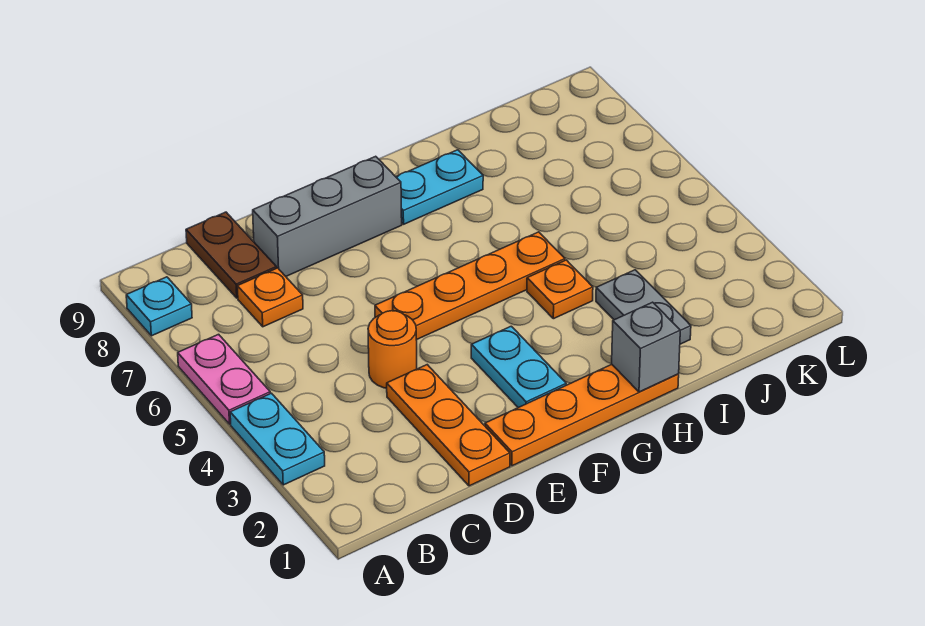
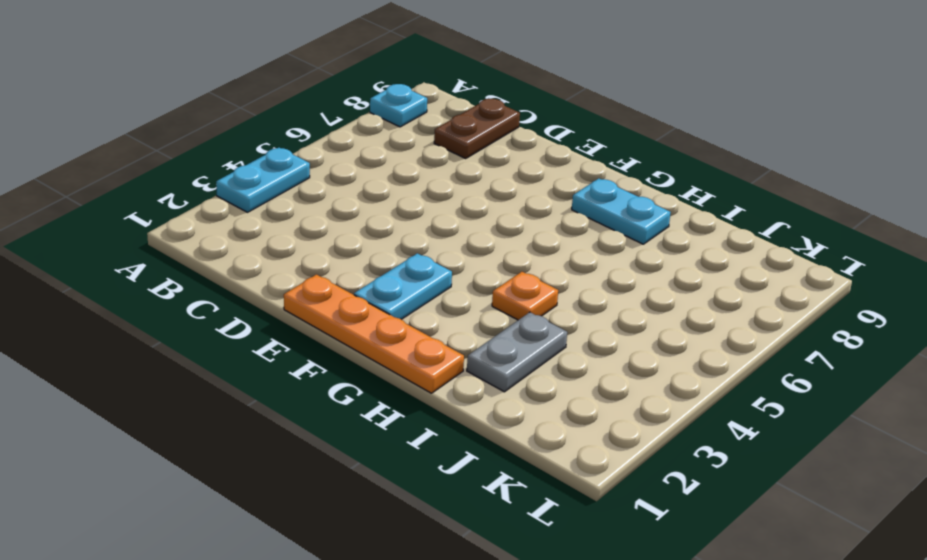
none -> pink 1x2 plate [178,334,270,424]
none -> orange 1x1 plate [237,268,303,327]
none -> orange 1x3 plate [387,365,510,486]

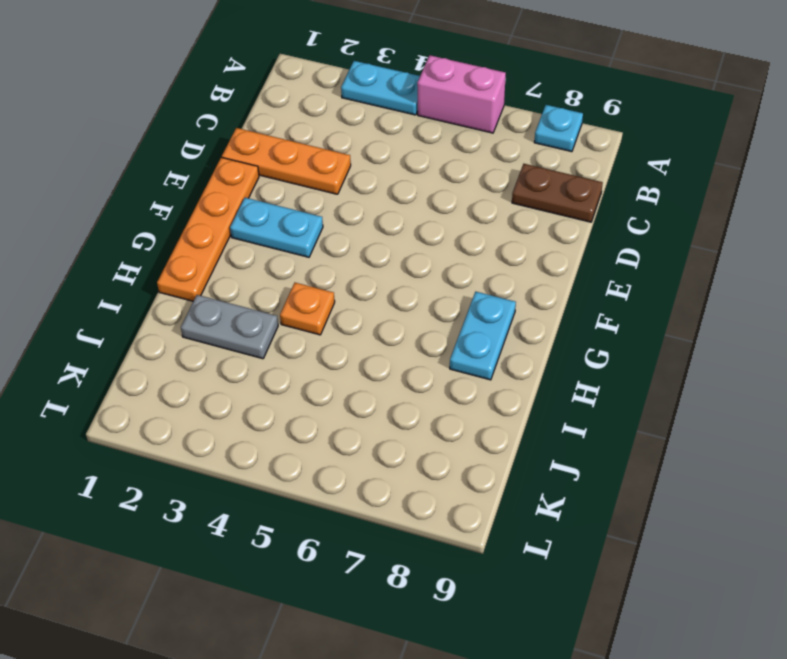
pink 1x2 brick [417,55,506,133] -> pink 1x2 plate [178,334,270,424]
none -> orange 1x1 plate [237,268,303,327]
none -> orange 1x1 round brick [368,311,417,388]
none -> grey 1x3 brick [253,156,402,276]

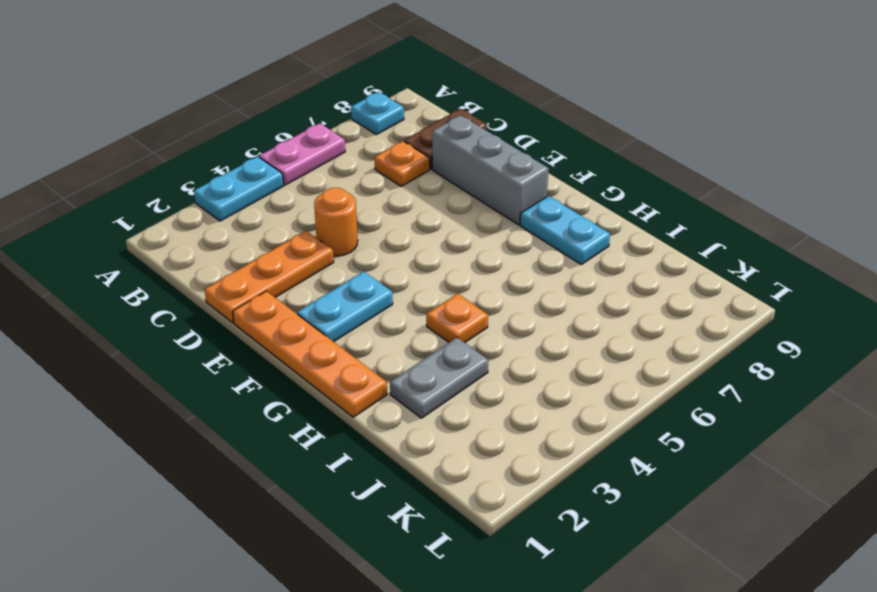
none -> orange 1x4 plate [375,232,565,340]
none -> grey 1x1 brick [612,302,680,392]

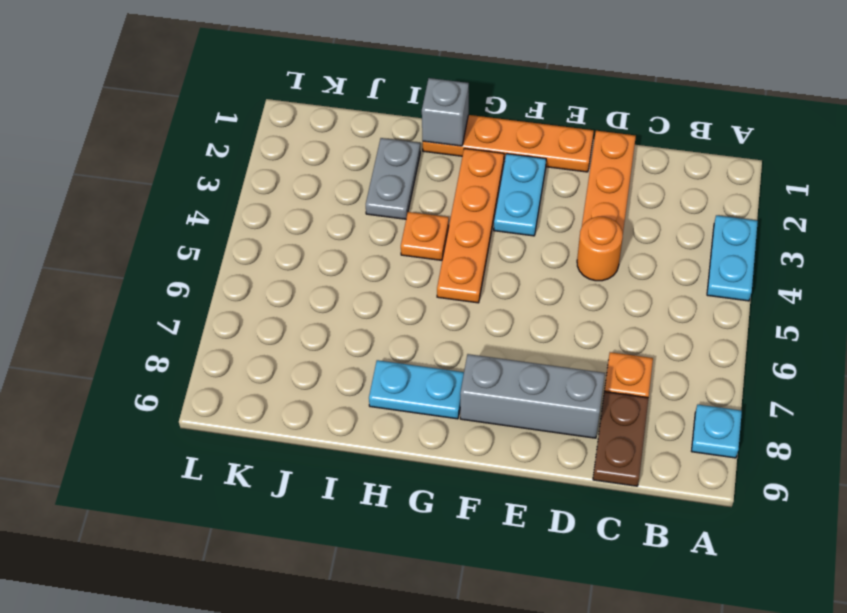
orange 1x4 plate [437,148,504,303] -> orange 1x4 plate turned to [375,232,565,340]
none -> pink 1x2 plate [178,334,270,424]

